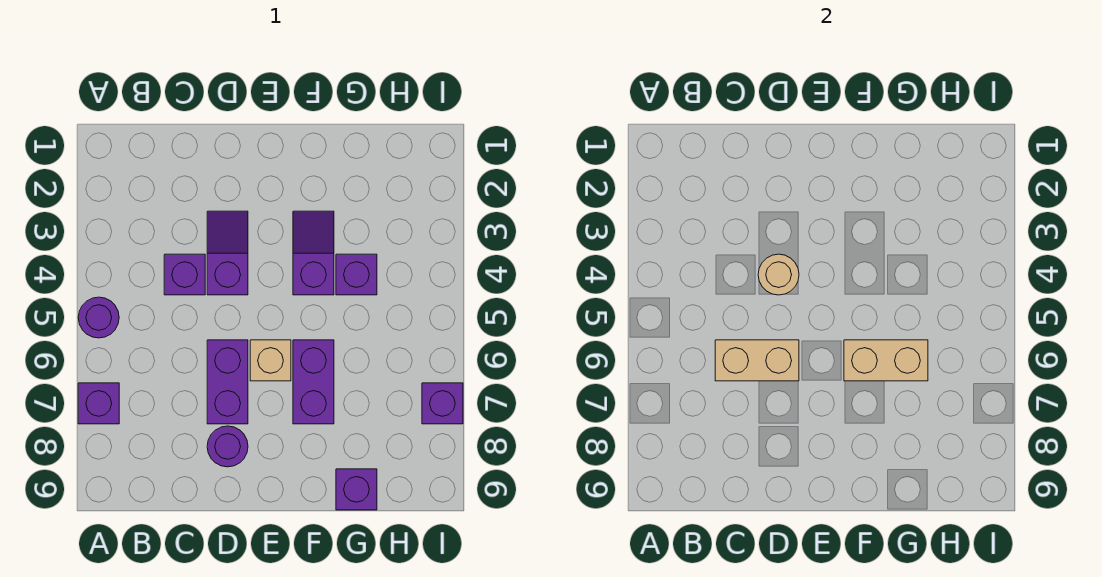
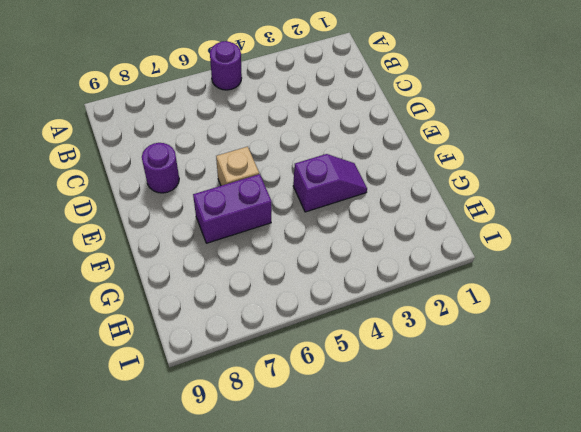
none -> purple 1x1 brick [78,383,119,424]
none -> purple 1x1 brick [164,254,205,295]
none -> purple 1x2 slope [207,211,248,295]

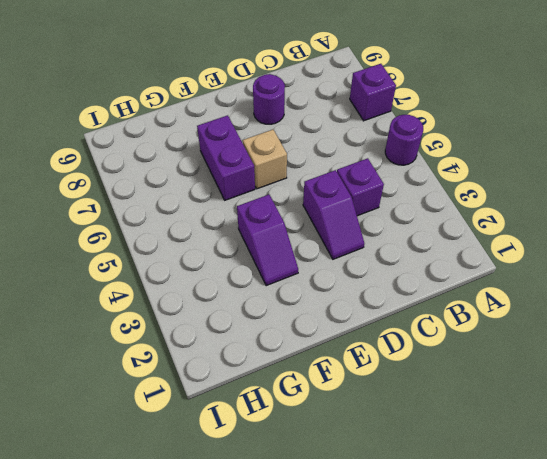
none -> purple 1x2 brick [207,340,248,424]
none -> purple 1x1 brick [336,254,377,295]
none -> purple 1x1 brick [336,469,377,510]

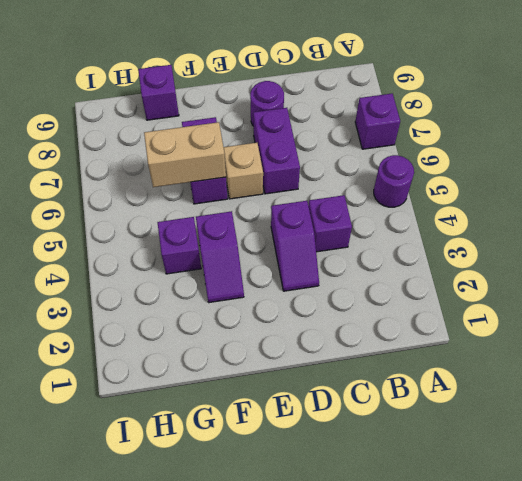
none -> purple 1x1 brick [422,383,463,424]
none -> tan 1x2 brick [715,340,799,381]
none -> tan 1x1 round brick [758,254,799,295]

